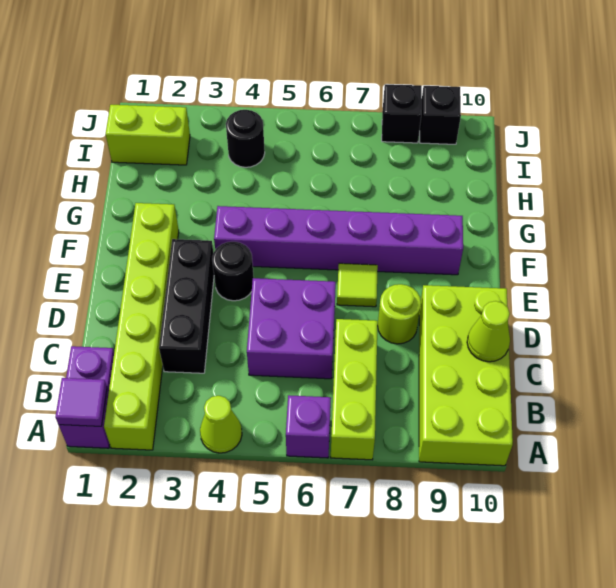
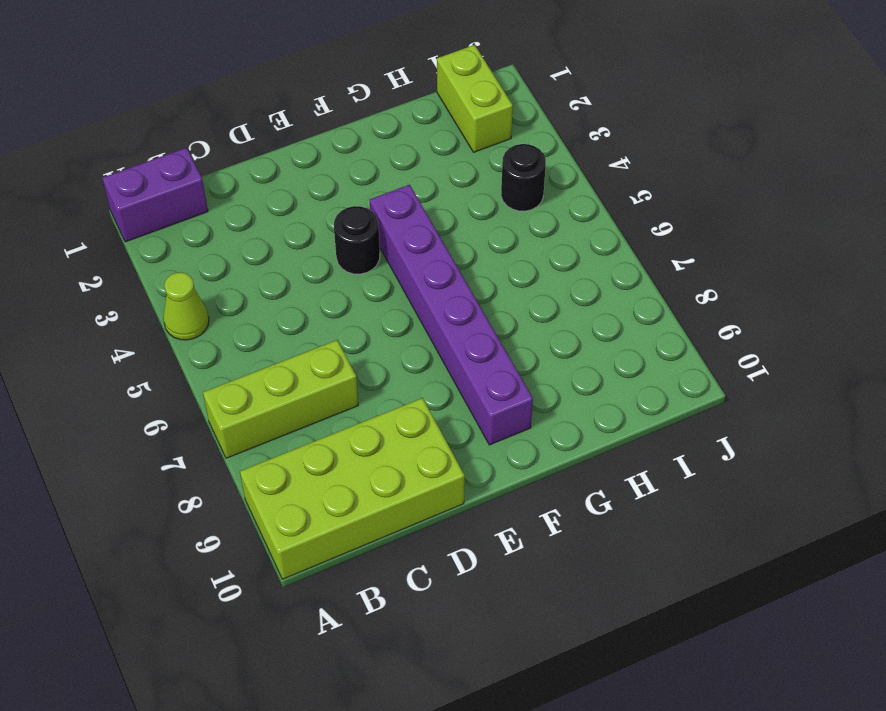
none -> lime 1x6 brick [104,203,179,450]
none -> purple 1x1 brick [286,395,331,458]
none -> black 1x3 brick [159,239,214,373]

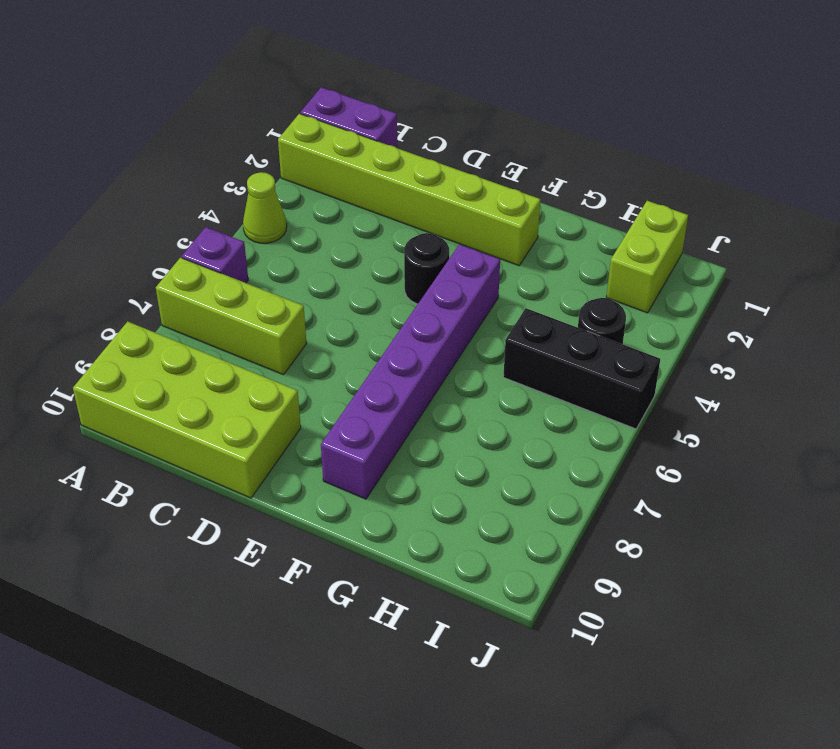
black 1x3 brick [503,308,660,429] -> black 1x3 brick moved to [159,239,214,373]
none -> purple 2x2 brick [247,278,336,379]
none -> lime 1x1 round brick [378,284,421,344]
none -> lime 1x1 tile [337,263,378,307]

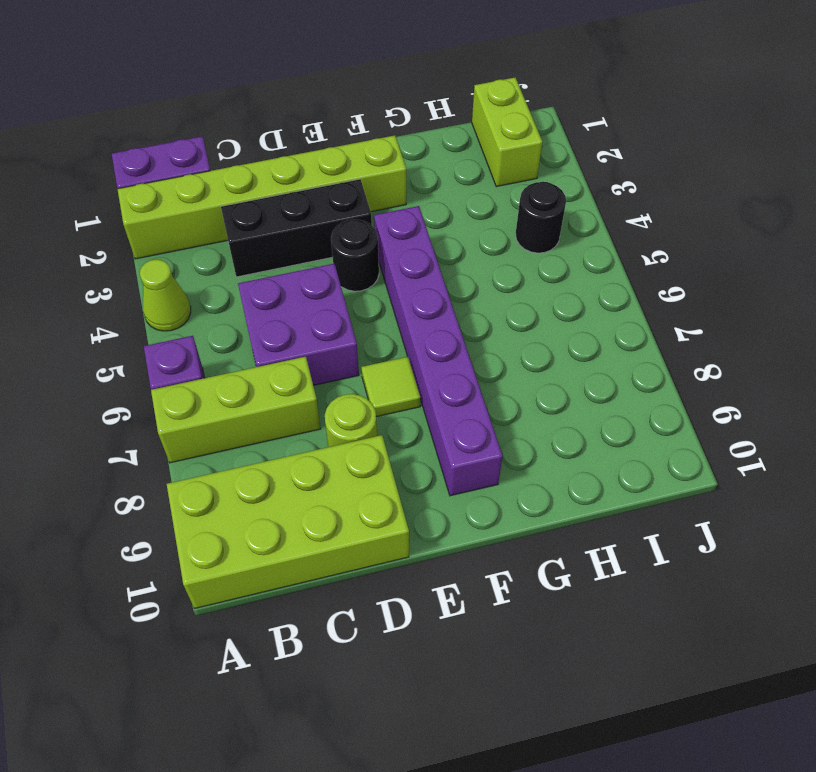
none -> black 1x1 brick [382,84,422,143]
none -> black 1x1 brick [420,86,461,144]
none -> purple 1x1 tile [55,378,107,426]

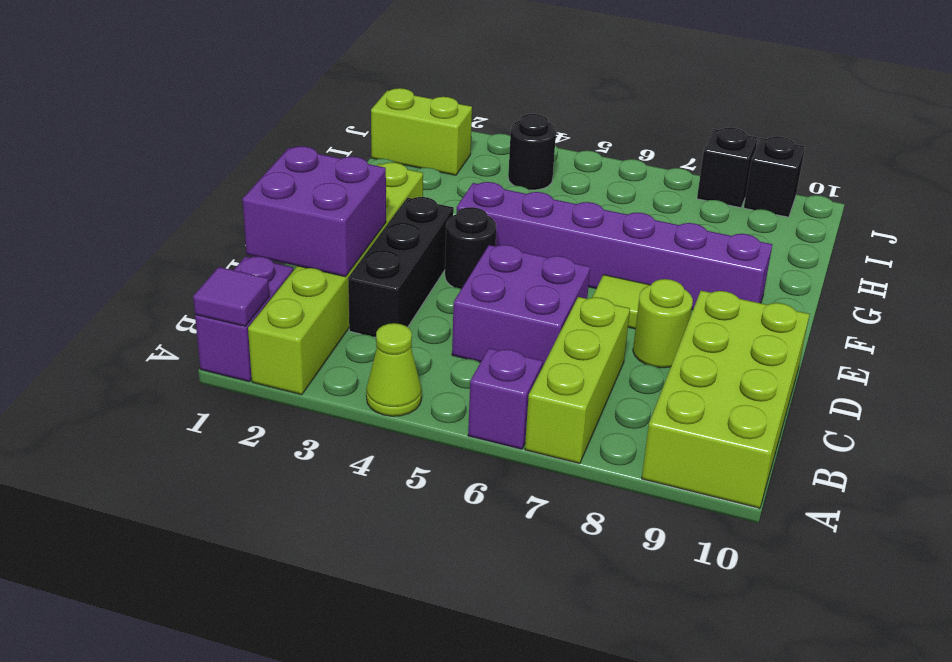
purple 2x2 brick [242,146,386,277] -> none
none -> lime 1x1 cone [467,301,510,362]

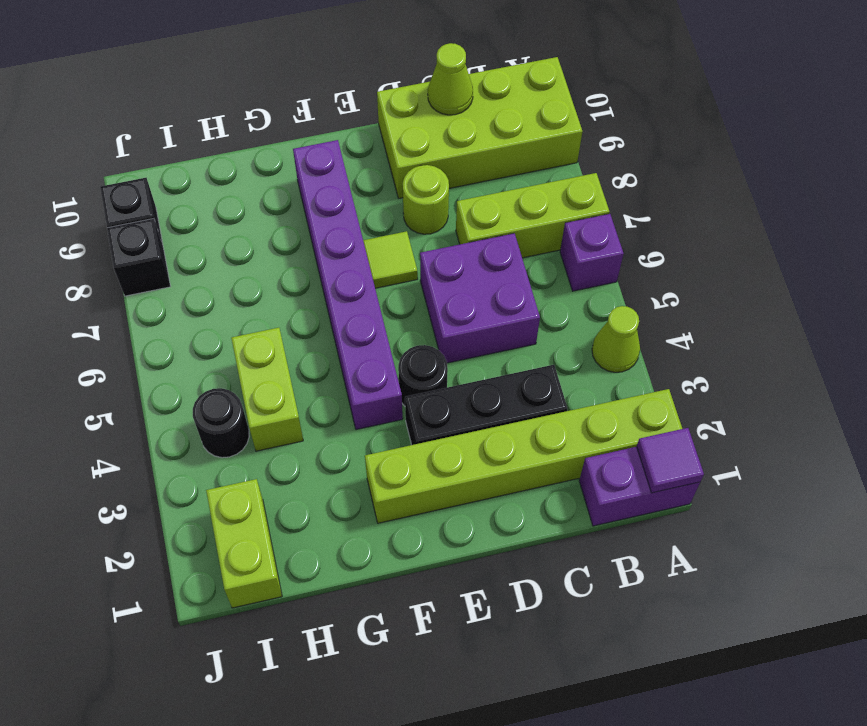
lime 1x2 brick [231,328,303,451] -> none

